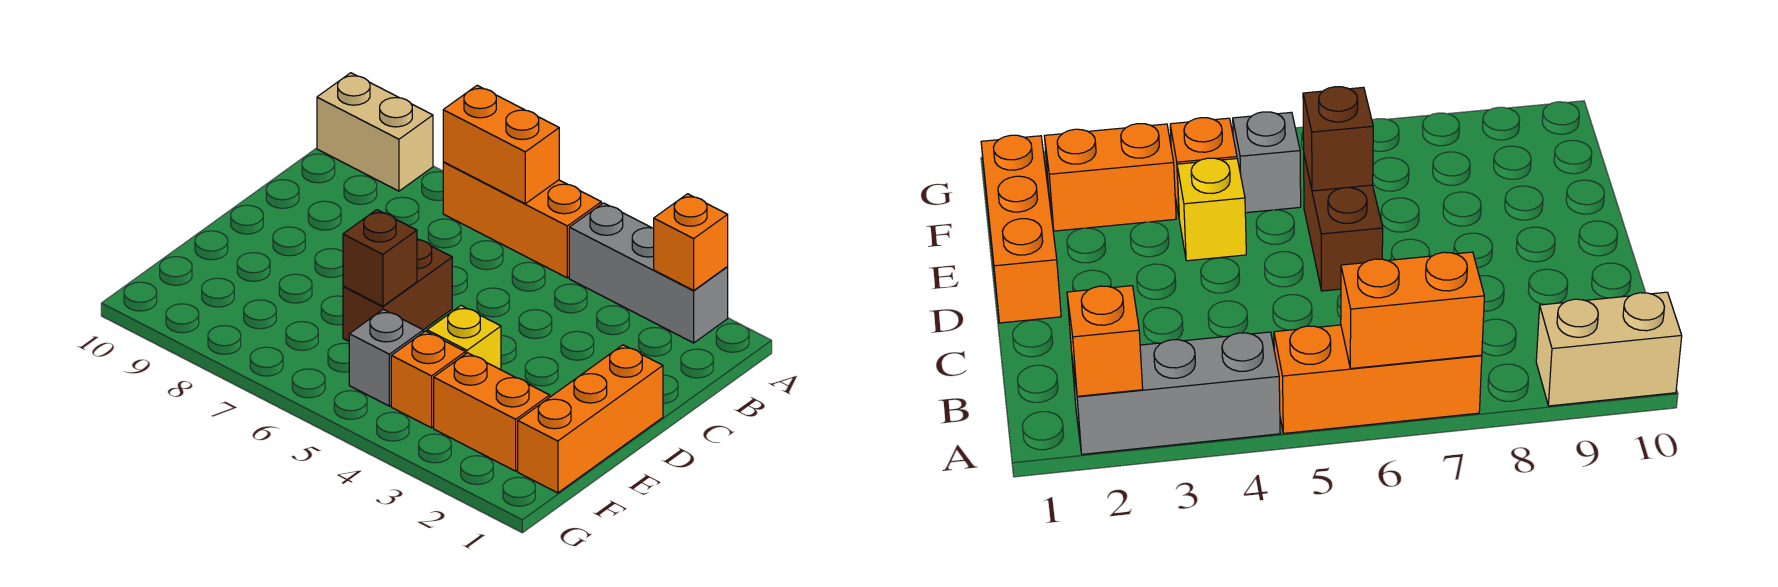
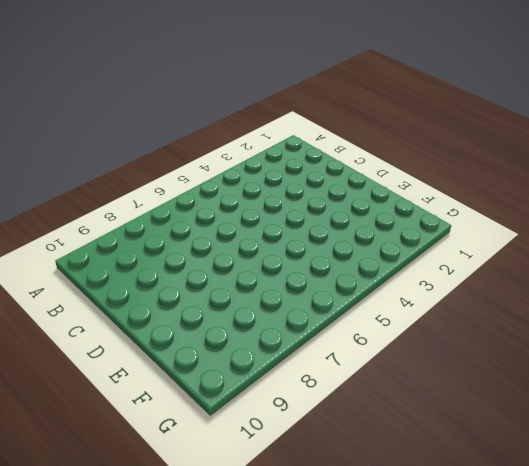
none -> grey 1x3 brick [569,203,728,343]
none -> orange 1x3 brick [443,162,601,278]
none -> tan 1x2 brick [317,73,433,191]

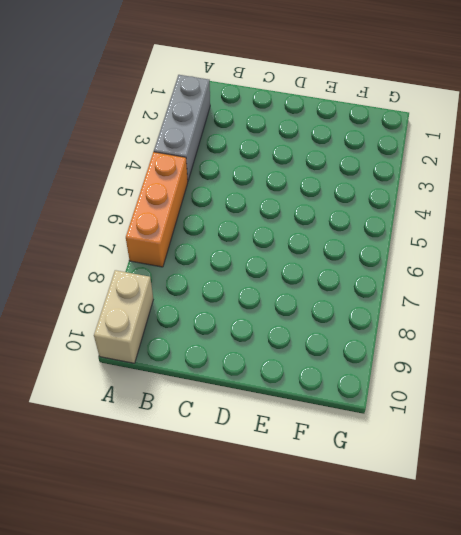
none -> orange 1x3 brick [518,345,663,493]
none -> brown 1x2 brick [343,239,452,341]
none -> yellow 1x1 brick [427,306,501,370]

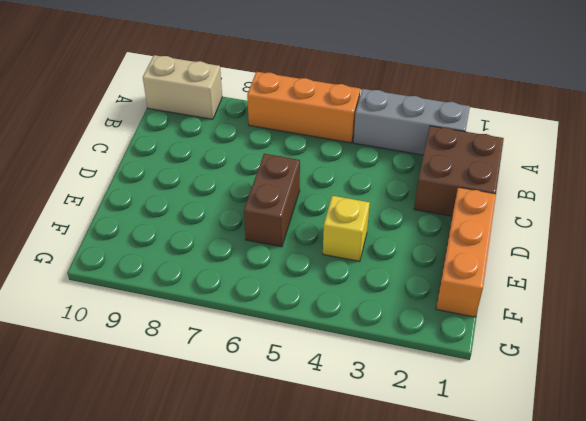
brown 2x2 brick [414,126,504,216] -> none
none -> orange 1x2 brick [434,353,550,471]
none -> orange 1x1 brick [391,331,465,428]
none -> grey 1x1 brick [349,309,423,406]

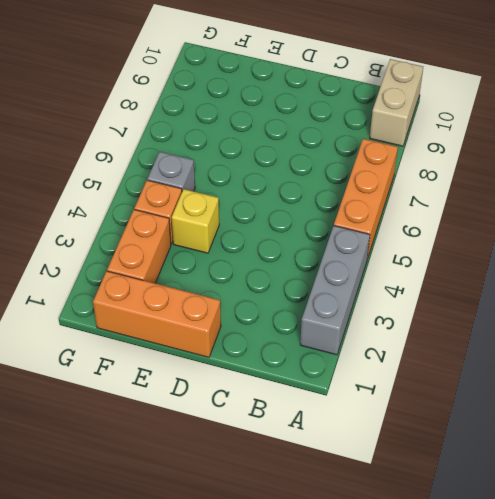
none -> brown 1x2 brick [343,239,452,341]
none -> orange 1x1 brick [654,194,728,290]
none -> orange 1x2 brick [443,85,559,204]

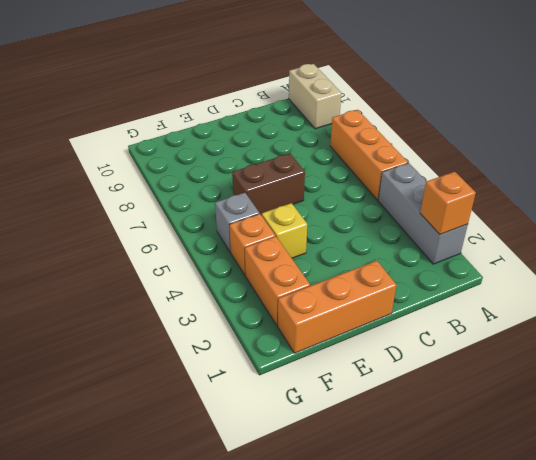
none -> orange 1x2 brick [443,85,559,204]
none -> brown 1x1 brick [343,210,417,306]

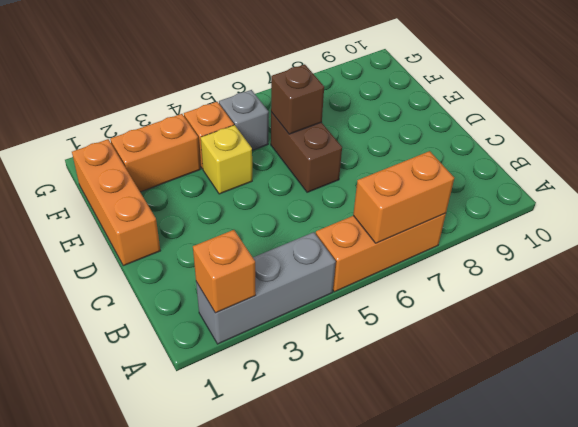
none -> tan 1x2 brick [317,73,433,191]

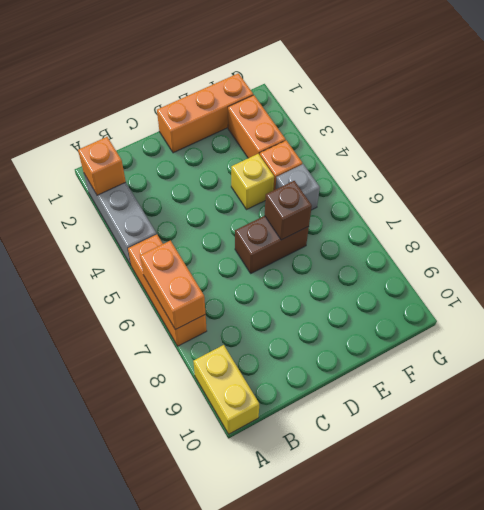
yellow 1x2 brick [193,345,259,434] -> tan 1x2 brick [317,73,433,191]

